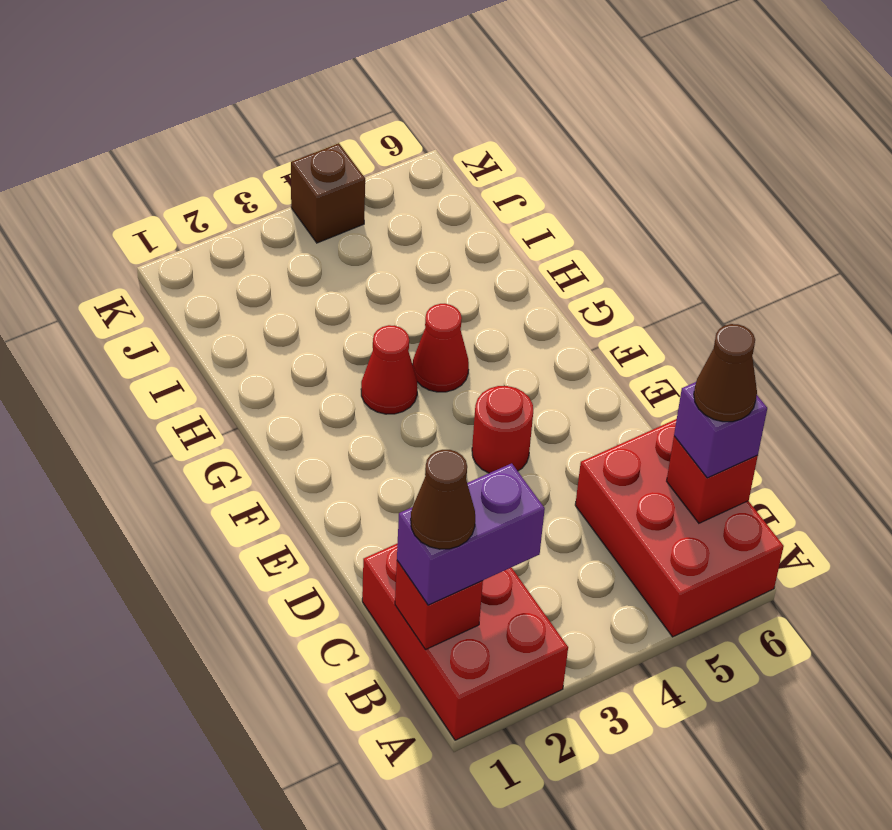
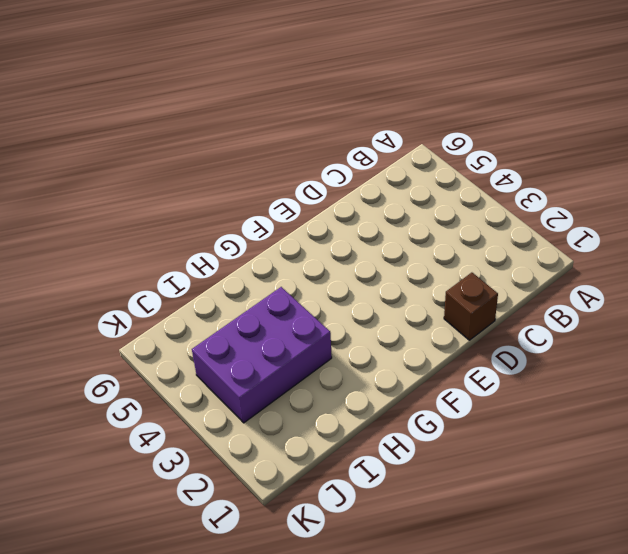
brown 1x1 brick [444,273,498,340] -> brown 1x1 brick moved to [291,143,365,243]
purple 2x3 brick [192,287,332,423] -> none
none -> red 2x3 brick [362,543,568,740]
none -> red 2x3 brick [575,419,784,637]
none -> red 1x1 round brick [472,386,533,473]

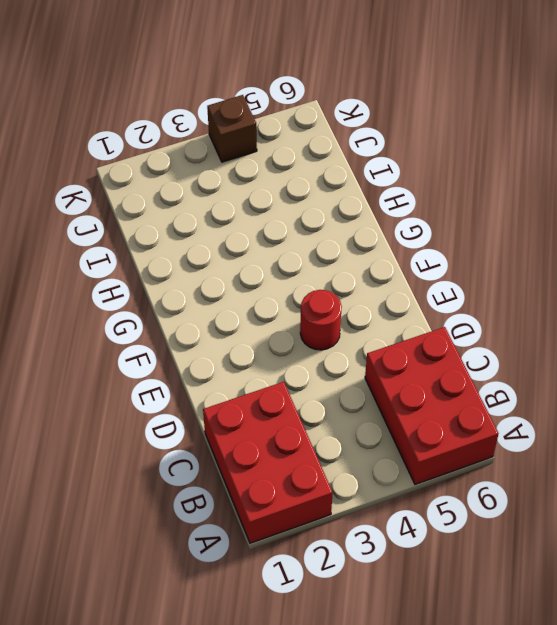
none -> red 1x1 cone [361,325,418,414]
none -> red 1x1 cone [413,304,469,392]
none -> red 1x1 brick [395,561,483,650]

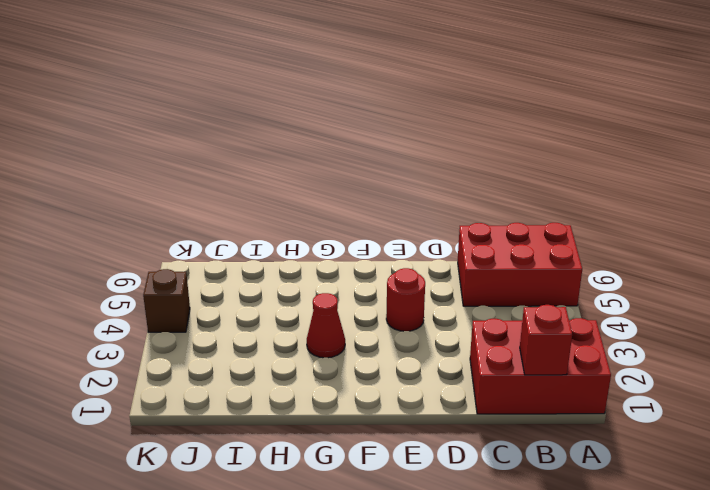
none -> red 1x1 cone [413,304,469,392]
none -> red 1x1 brick [667,436,758,523]
none -> purple 1x2 brick [397,463,545,605]

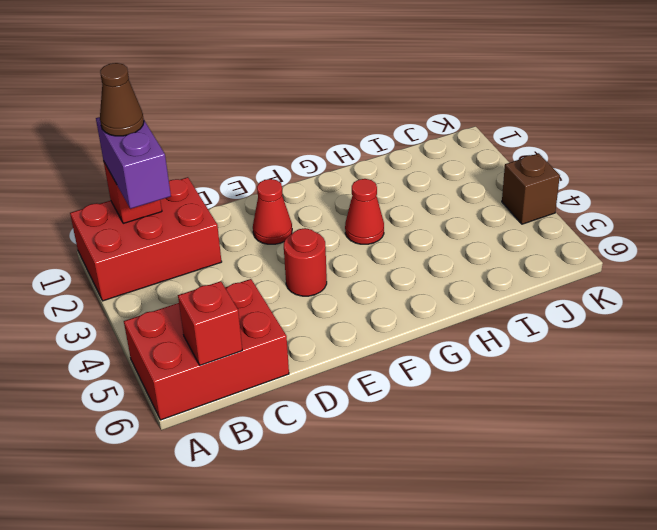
red 1x1 cone [253,179,292,244] -> red 1x1 cone moved to [413,304,469,392]
none -> purple 1x1 brick [674,382,767,478]
none -> brown 1x1 cone [694,324,757,422]

